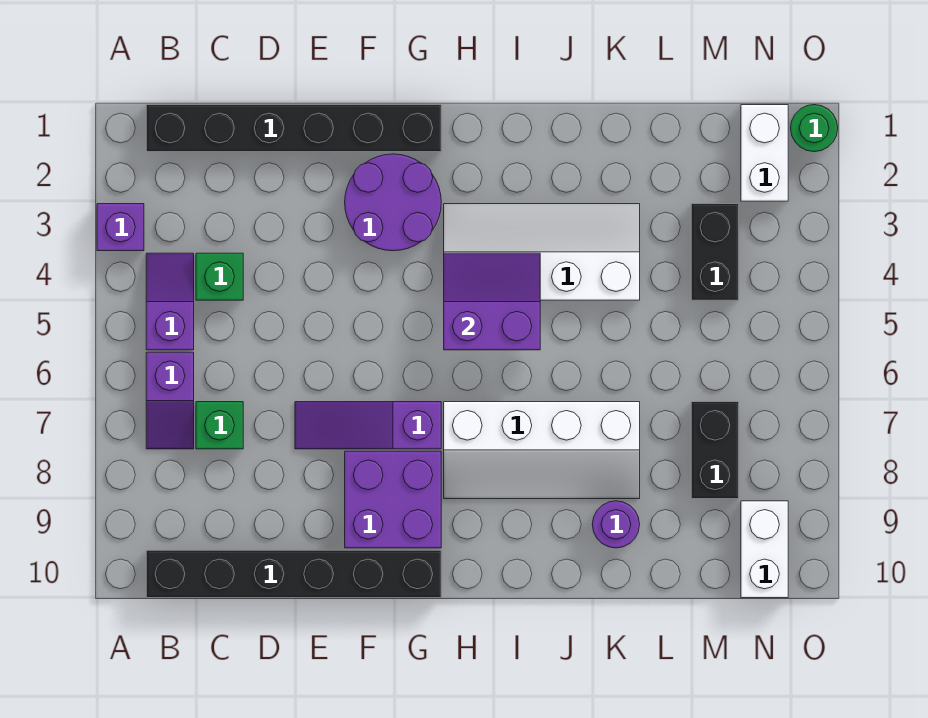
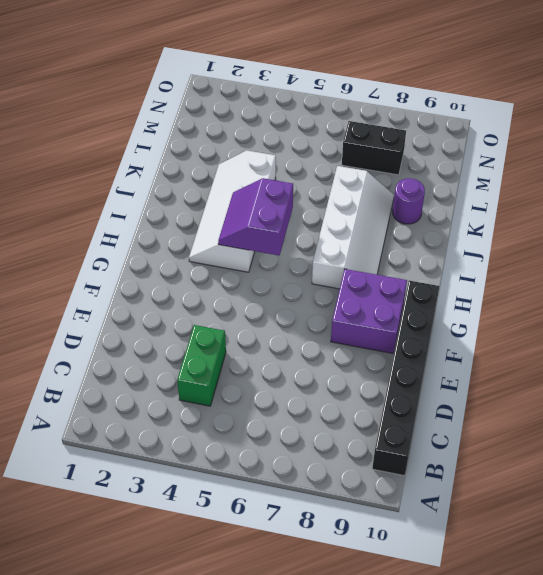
green 1x2 brick [177,325,226,406] -> green 1x1 brick [196,253,243,300]
none -> purple 1x1 brick [97,204,144,251]
none -> black 1x6 brick [146,105,441,152]
none -> purple 1x2 slope [146,253,194,350]

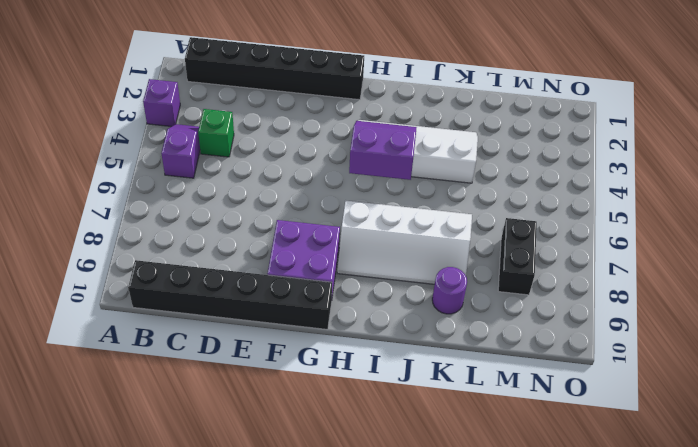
none -> purple 1x2 slope [146,352,194,449]
none -> green 1x1 brick [196,402,243,449]
none -> purple 1x3 slope [295,402,441,449]

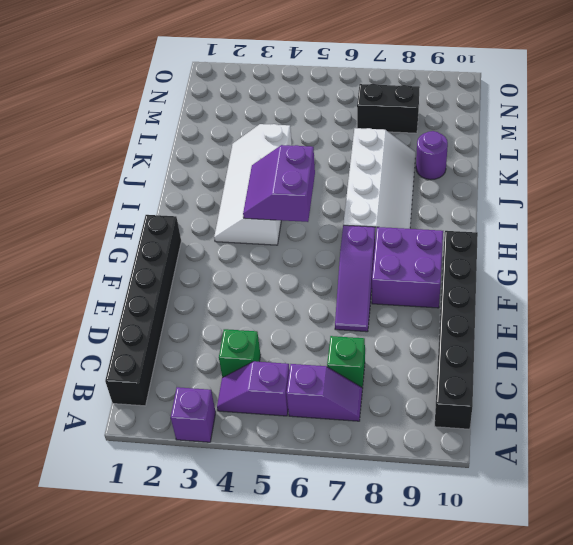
none -> purple 2x2 round brick [345,154,441,251]
none -> black 1x2 brick [691,204,739,300]
none -> white 1x2 brick [741,105,788,201]

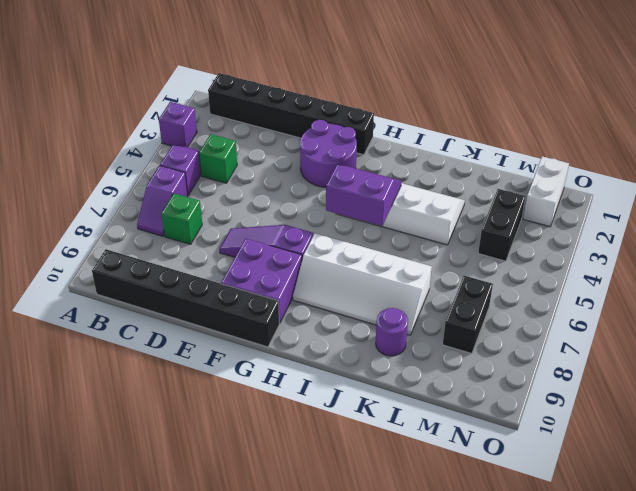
none -> white 1x2 brick [741,501,788,598]
none -> green 1x1 round brick [791,105,838,152]

